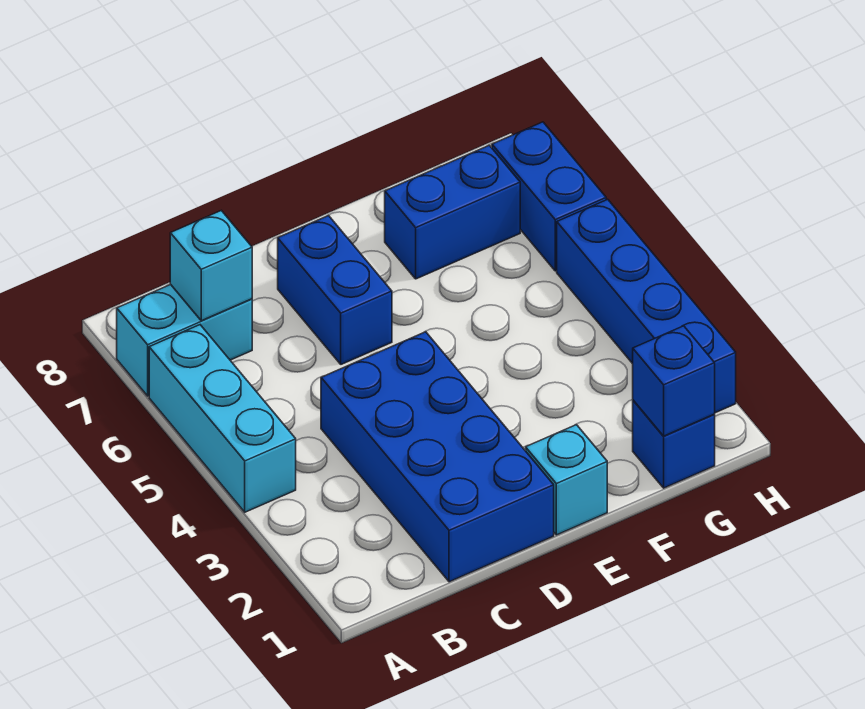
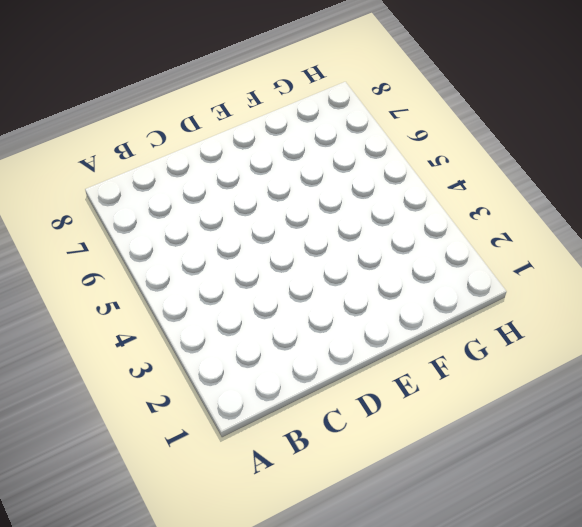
none -> cyan 1x3 brick [149,325,296,512]
none -> cyan 1x2 brick [117,285,252,396]

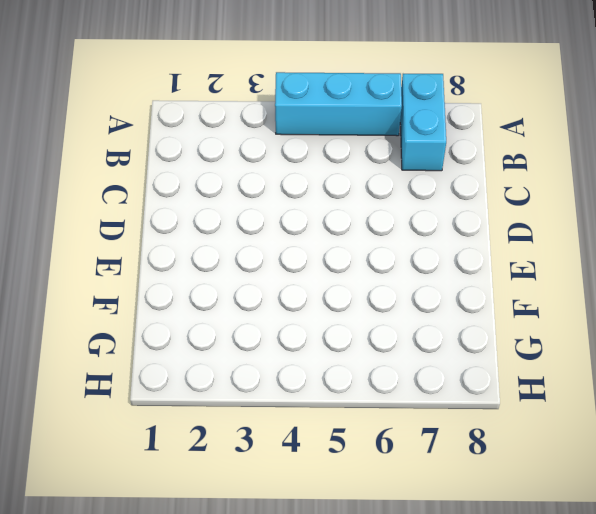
none -> blue 2x4 brick [321,332,554,582]
none -> blue 1x2 brick [278,216,392,364]

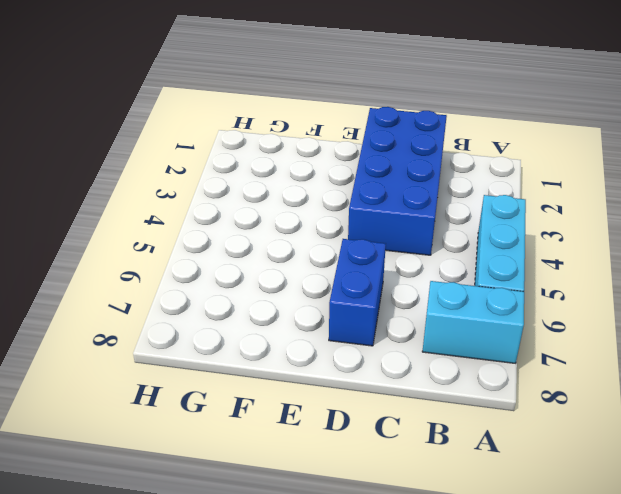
none -> cyan 1x1 brick [526,425,607,535]
none -> blue 1x2 brick [385,145,520,279]

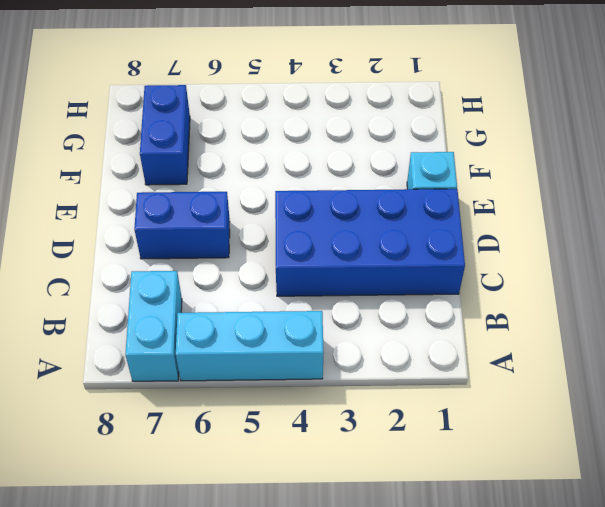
none -> blue 1x1 brick [633,400,715,488]
none -> blue 1x4 brick [557,199,736,413]

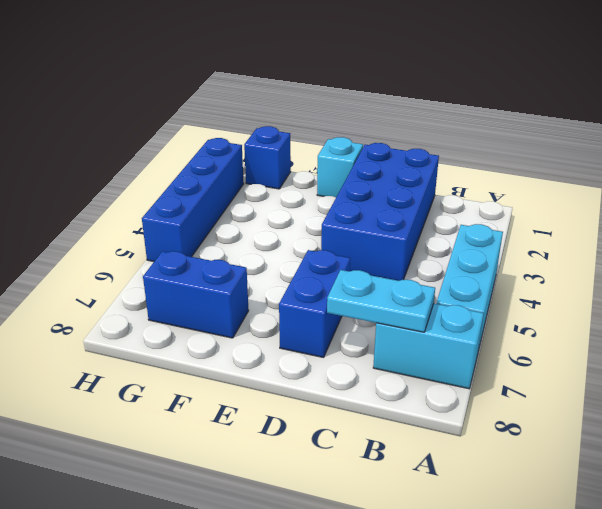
cyan 1x2 plate [327,270,435,332] -> cyan 1x1 brick [170,211,252,321]
none -> blue 1x2 brick [492,122,606,271]
none -> blue 1x1 brick [633,326,715,436]

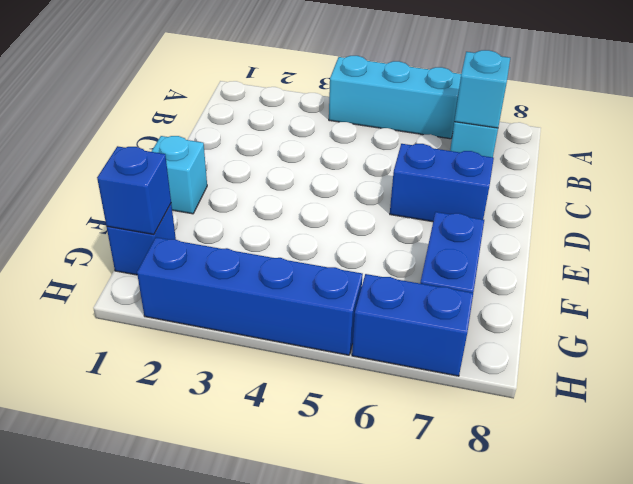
none -> blue 2x4 brick [321,332,554,582]

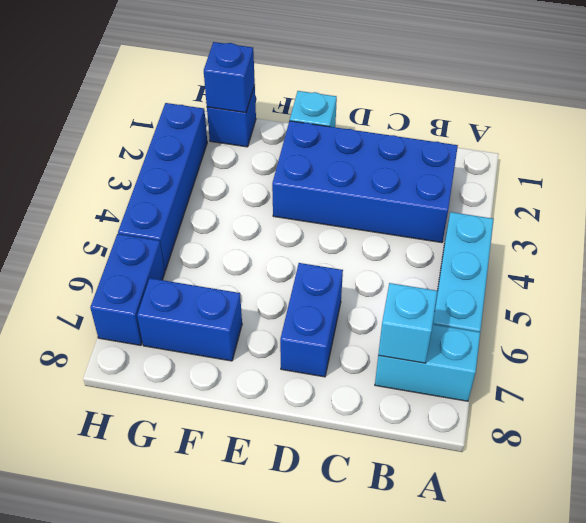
blue 2x4 brick [272,121,458,243] -> blue 2x4 brick turned to [321,332,554,582]

